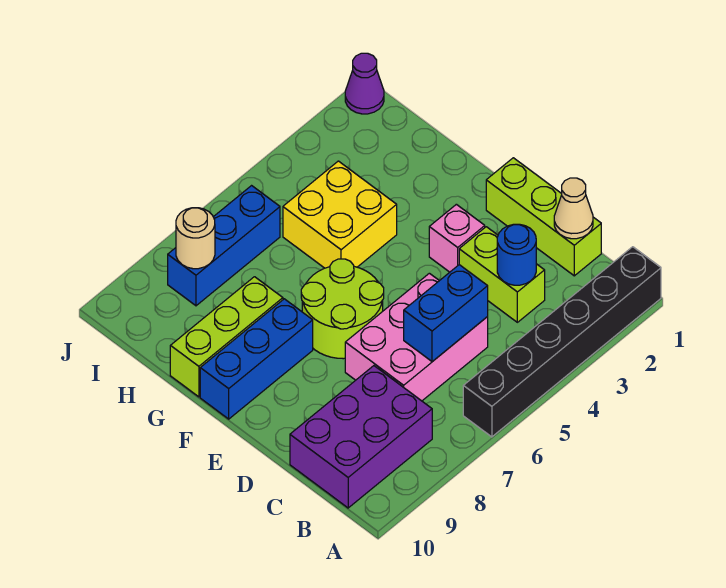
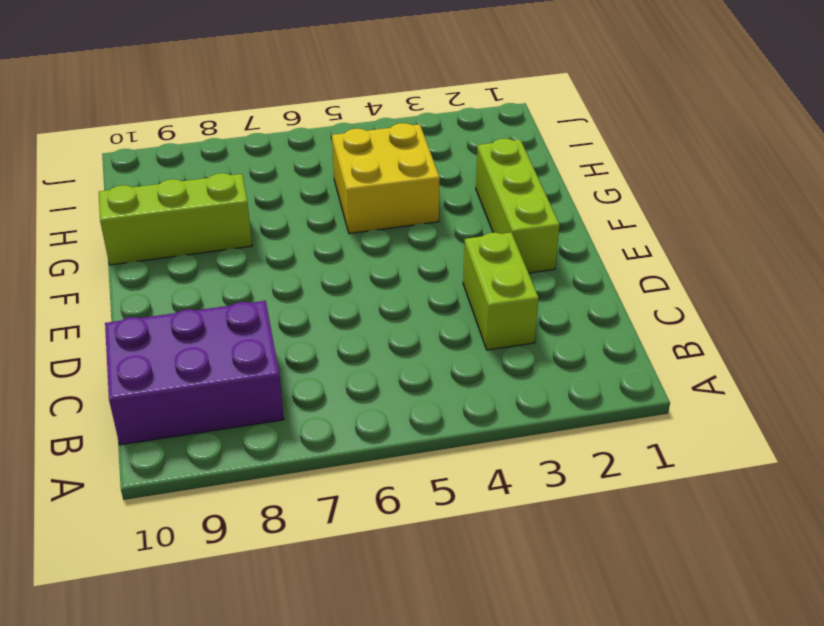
lime 1x3 brick [476,139,560,273] -> lime 1x3 brick moved to [486,158,601,276]
none -> black 1x6 brick [463,247,661,437]
none -> pink 2x3 brick [345,273,488,401]
none -> pink 1x1 brick [429,204,485,272]

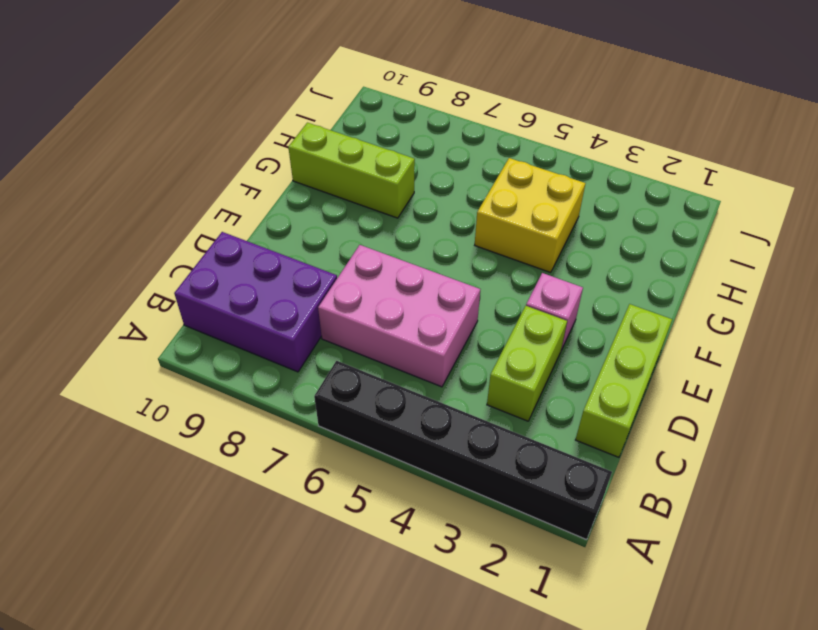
none -> lime 2x2 round brick [301,259,384,359]
none -> blue 1x3 brick [200,299,313,419]
none -> blue 1x3 brick [168,186,280,306]

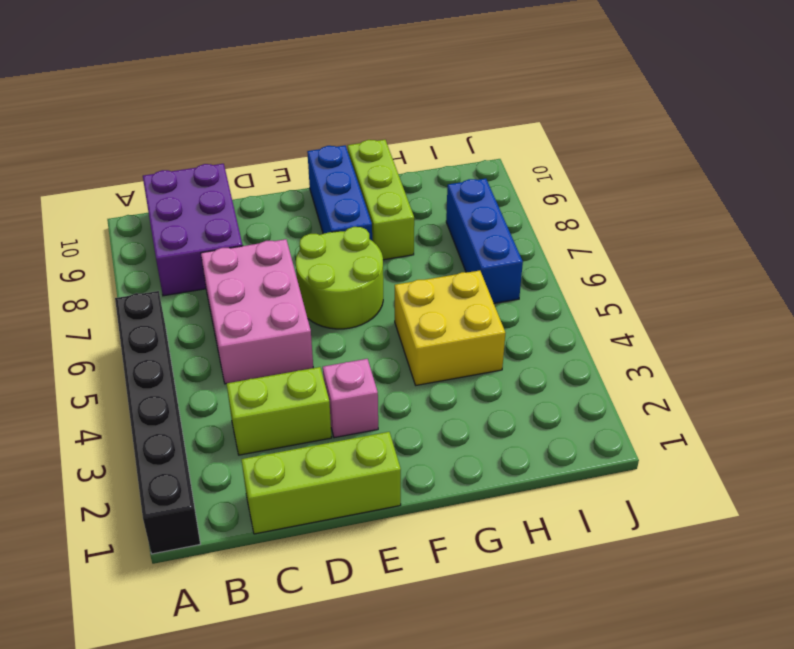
none -> purple 1x1 cone [345,53,384,114]
none -> tan 1x1 cone [554,178,593,239]
none -> blue 1x1 round brick [497,224,536,285]

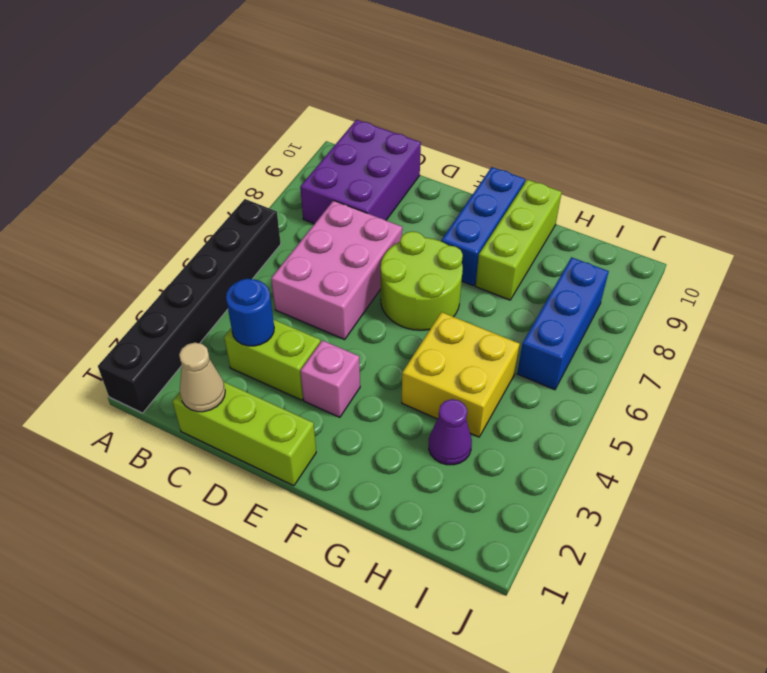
purple 1x1 cone [429,399,472,465] -> purple 1x1 cone moved to [345,53,384,114]
none -> blue 1x2 brick [404,265,488,362]
none -> tan 1x1 round brick [176,208,215,269]

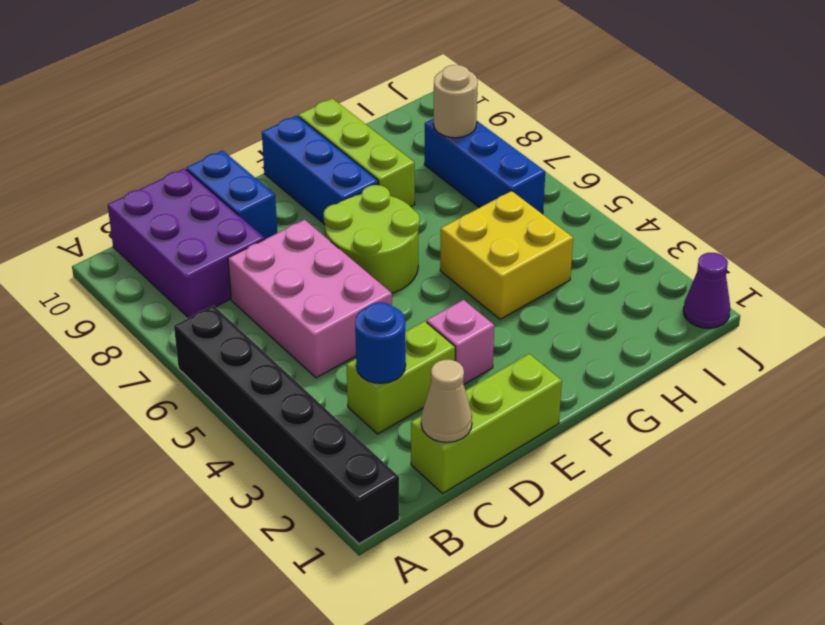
blue 1x2 brick [186,150,277,239] -> blue 1x2 brick moved to [404,265,488,362]

